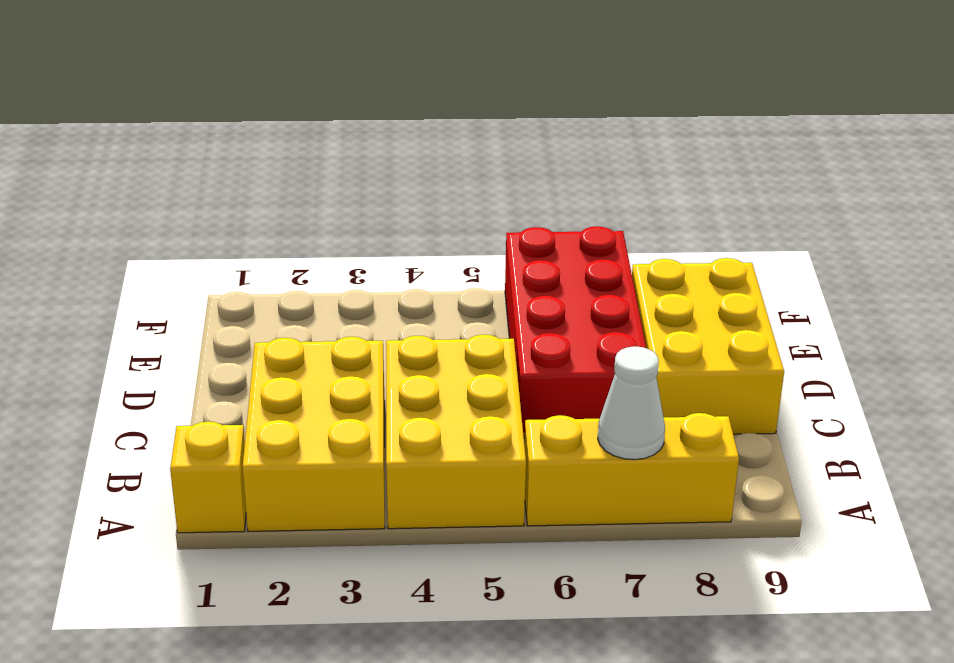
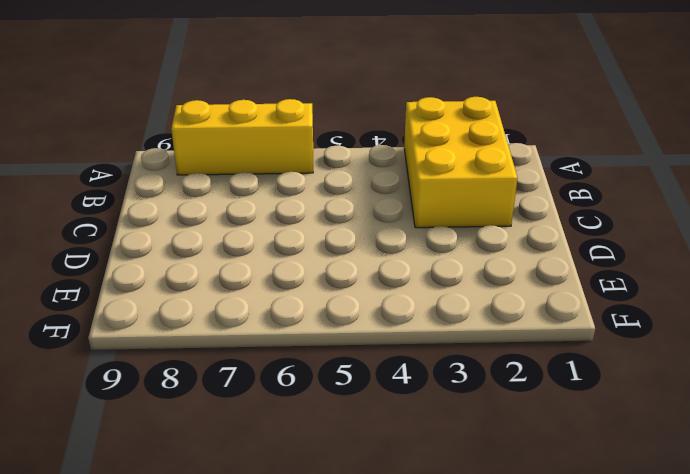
none -> yellow 1x1 brick [170,422,246,533]
none -> yellow 2x3 brick [386,335,526,529]

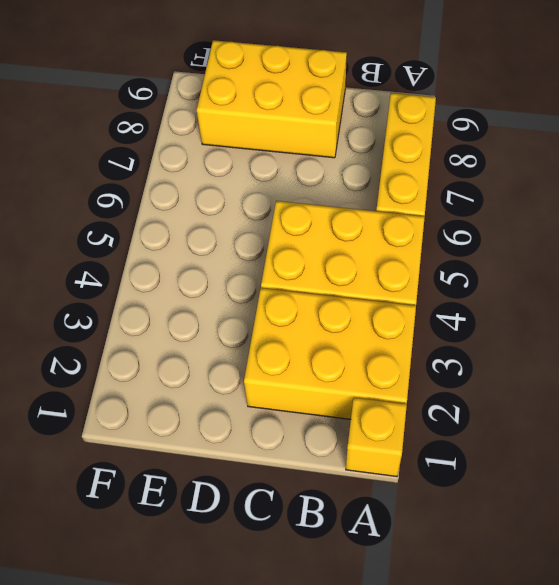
none -> red 2x4 brick [505,226,646,438]
none -> white 1x1 cone [598,346,665,460]

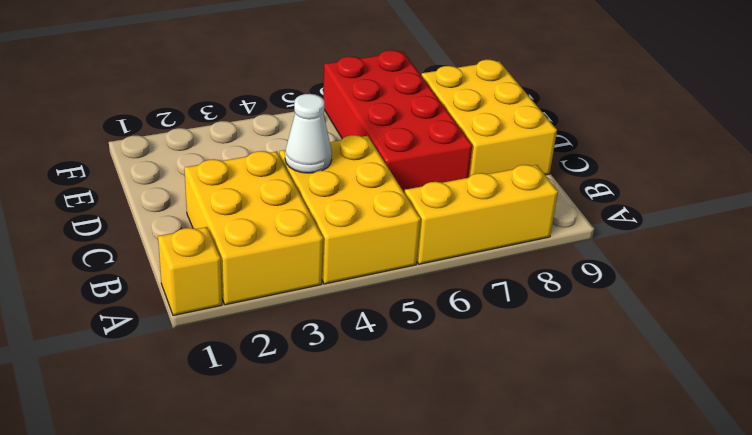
white 1x1 cone [285,94,332,173] -> white 1x1 cone moved to [598,346,665,460]

